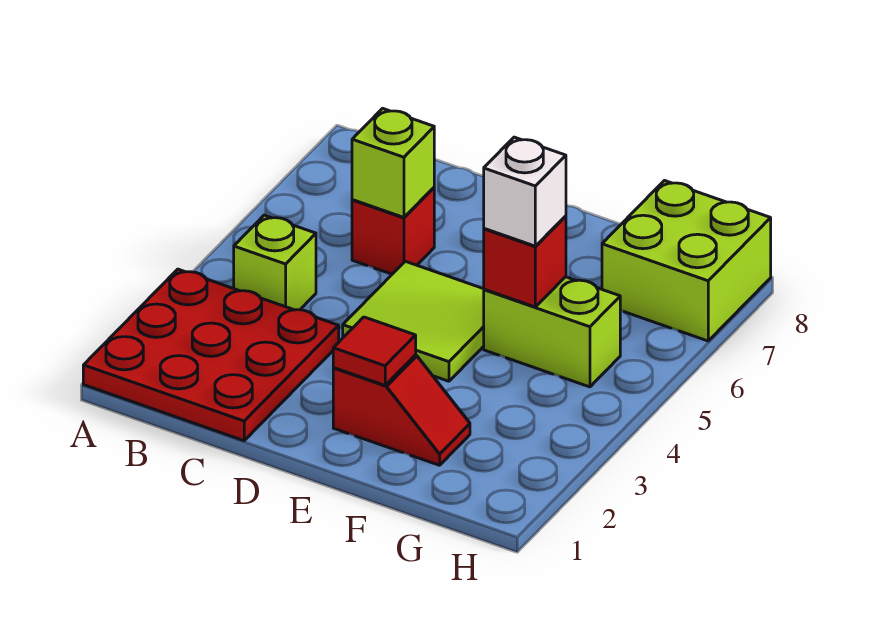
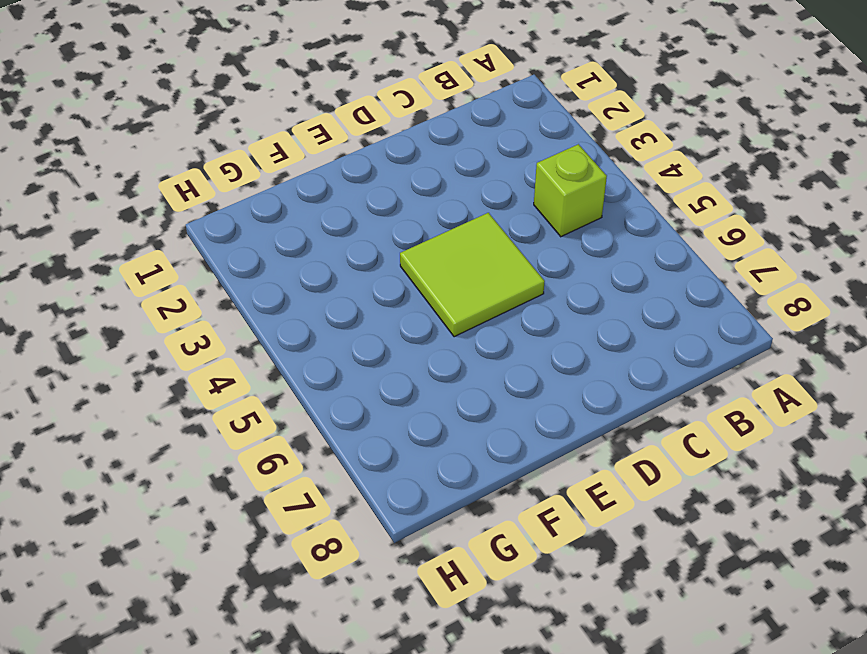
none -> red 3x3 plate [83,269,339,441]
none -> red 1x1 brick [352,188,434,274]

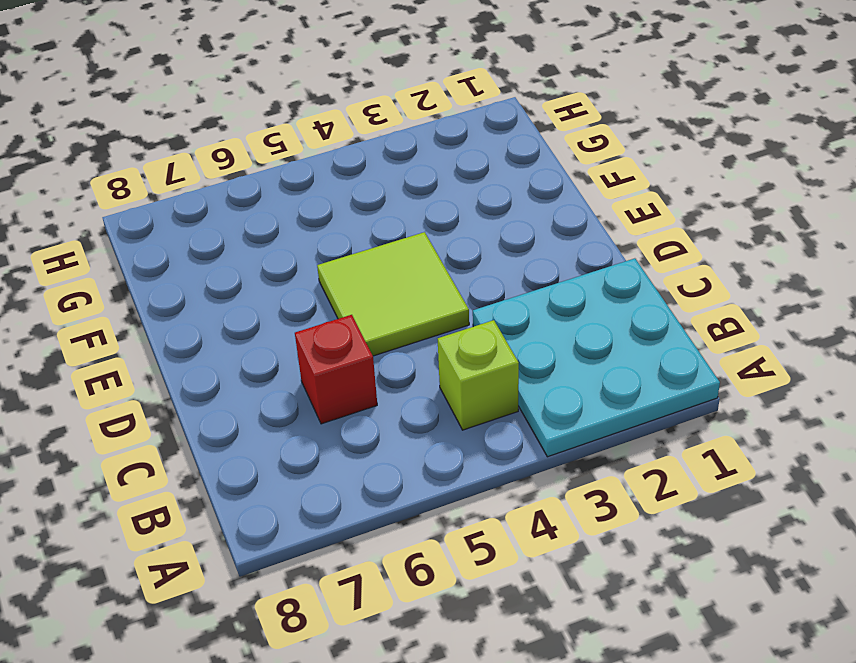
cyan 3x3 plate [473,258,720,457] -> red 3x3 plate [83,269,339,441]
none -> red 1x2 slope [333,355,470,465]
none -> lime 1x2 brick [484,277,620,387]

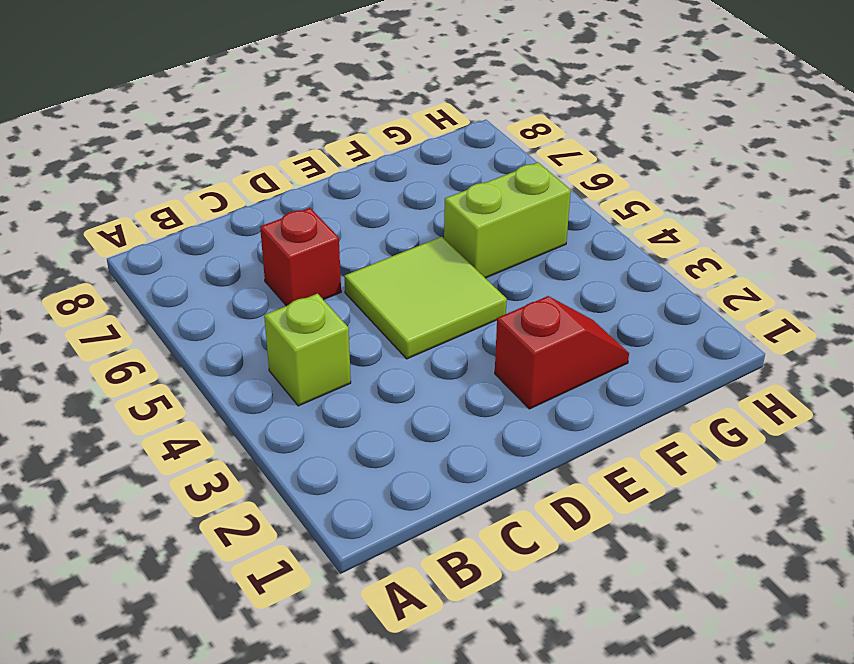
none -> red 3x3 plate [83,269,339,441]
none -> lime 2x2 brick [602,181,771,341]

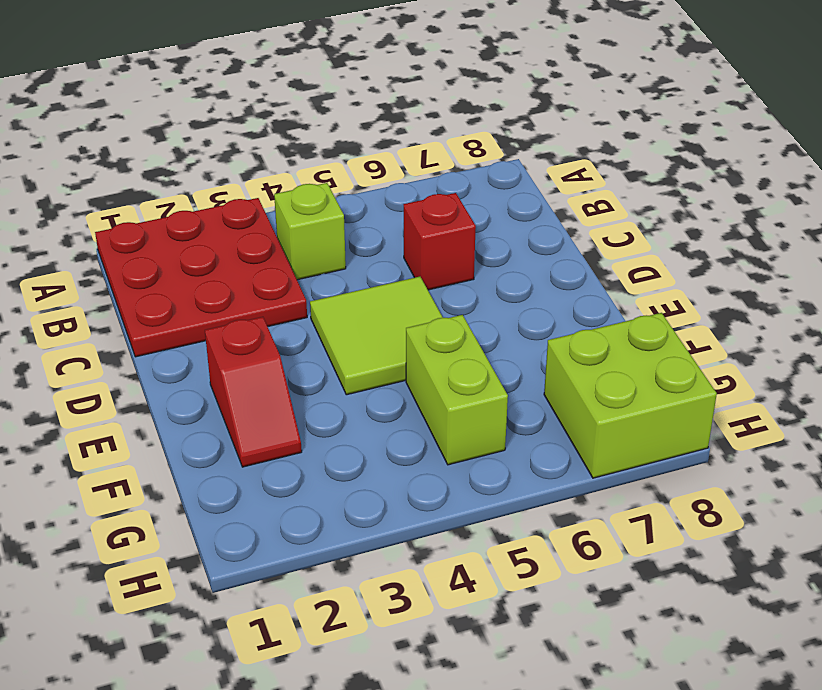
none -> lime 1x1 brick [352,108,434,217]
none -> red 1x1 tile [333,317,416,385]

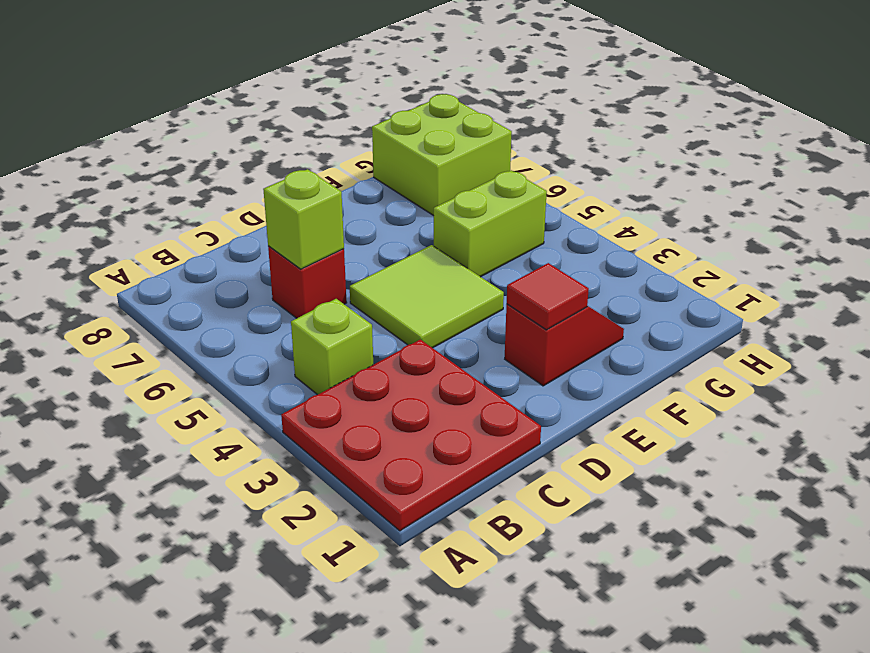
none -> red 1x1 brick [484,216,566,307]
none -> white 1x1 brick [484,137,566,246]

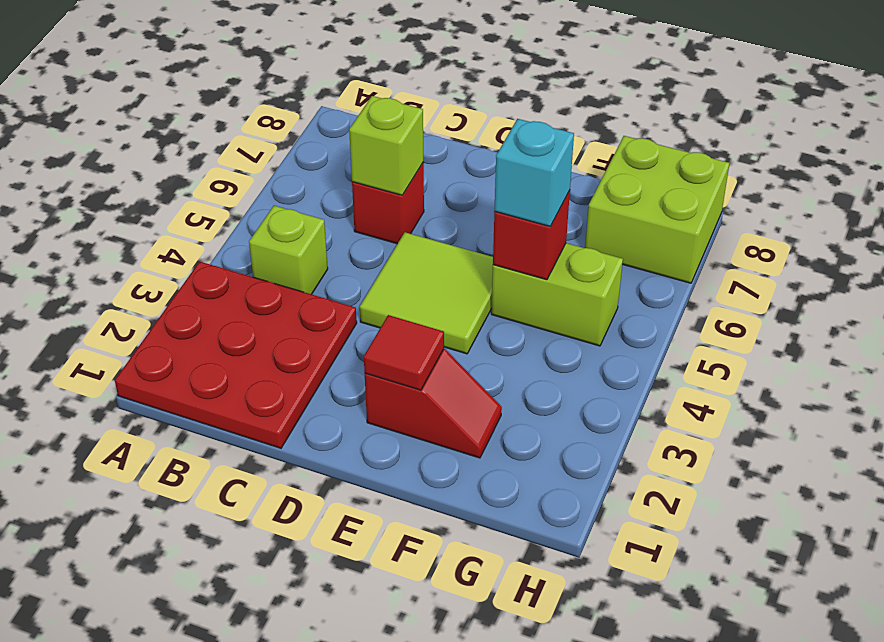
cyan 1x1 brick [495,119,574,226] -> white 1x1 brick [484,137,566,246]

